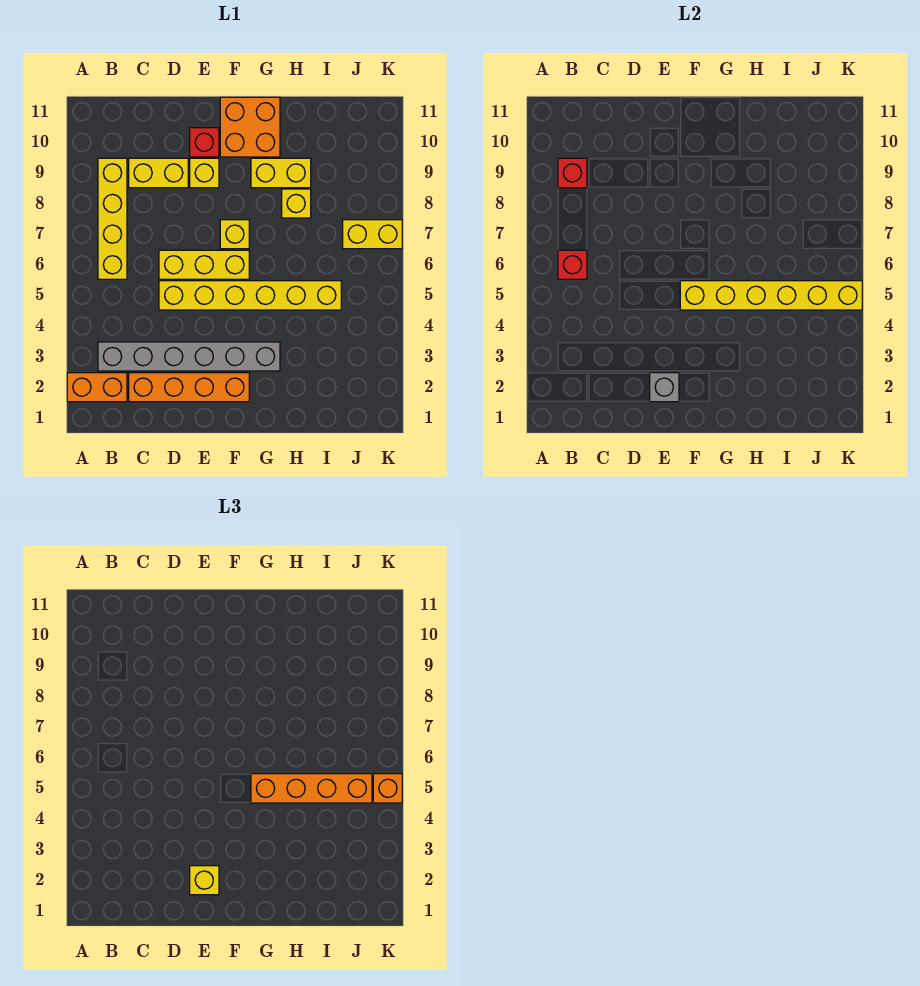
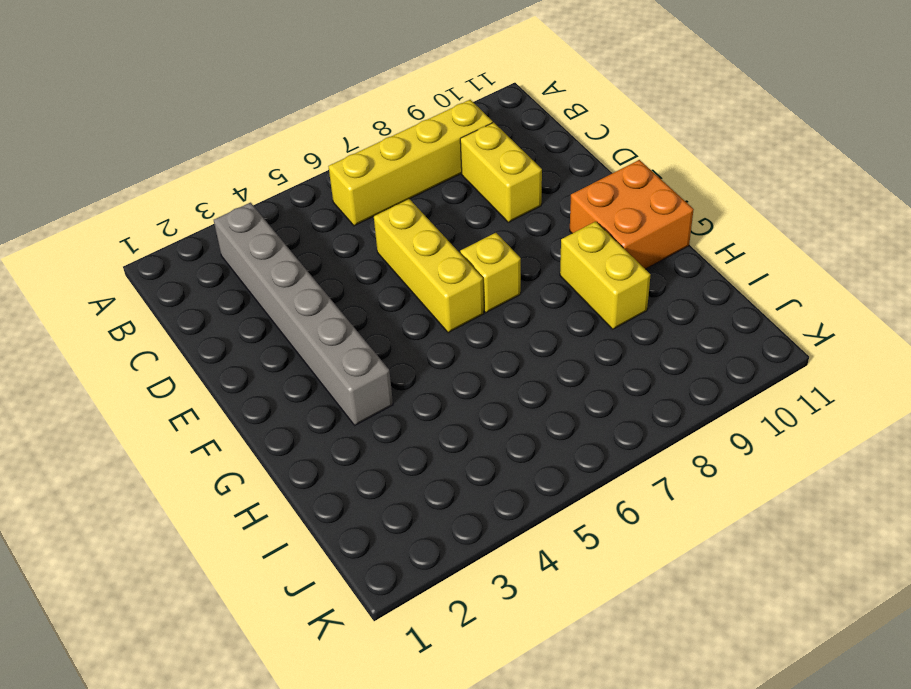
none -> orange 1x2 brick [67,373,127,402]
none -> orange 1x4 brick [129,373,249,402]
none -> yellow 1x6 brick [159,281,341,310]

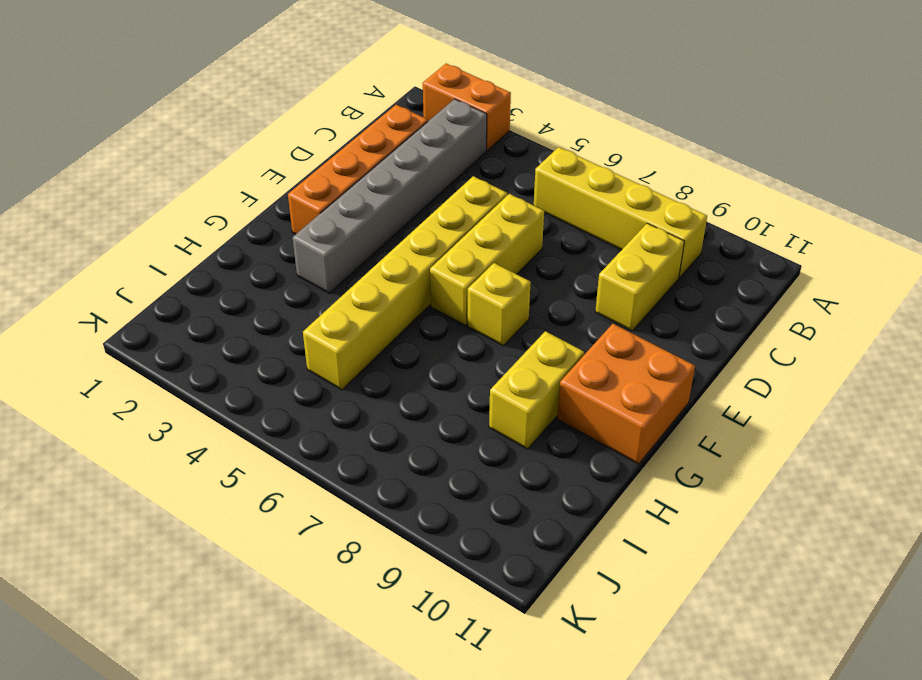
orange 1x2 brick [423,64,511,151] -> orange 1x2 brick turned to [67,373,127,402]
none -> yellow 1x1 brick [190,158,219,188]
none -> red 1x1 brick [190,128,219,157]
none -> yellow 1x1 brick [282,189,311,218]

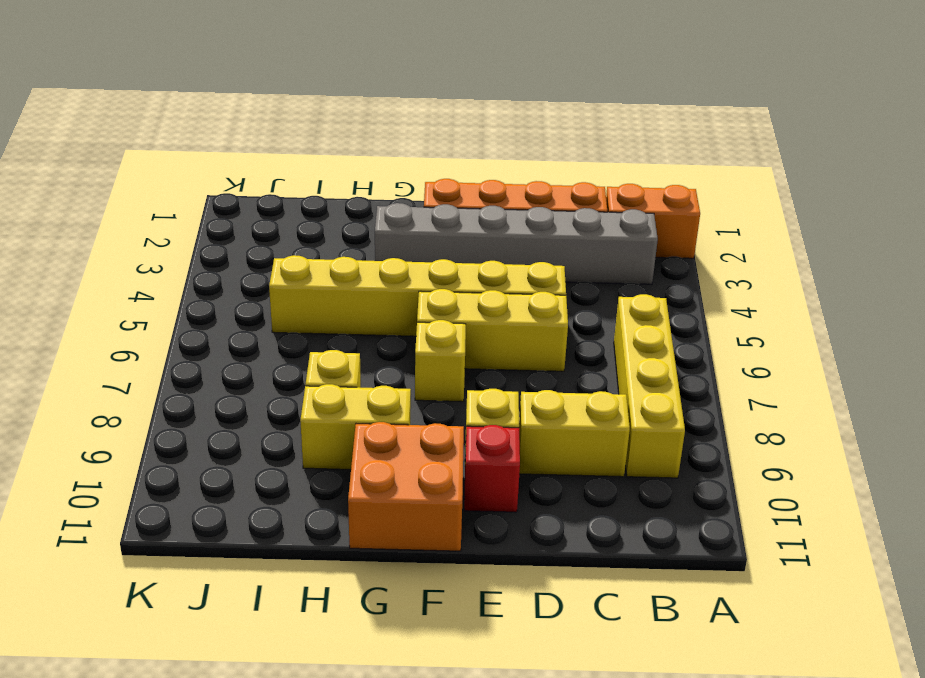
none -> yellow 1x2 brick [343,220,402,249]
none -> red 1x1 brick [558,250,587,279]
none -> red 1x1 brick [558,158,587,188]

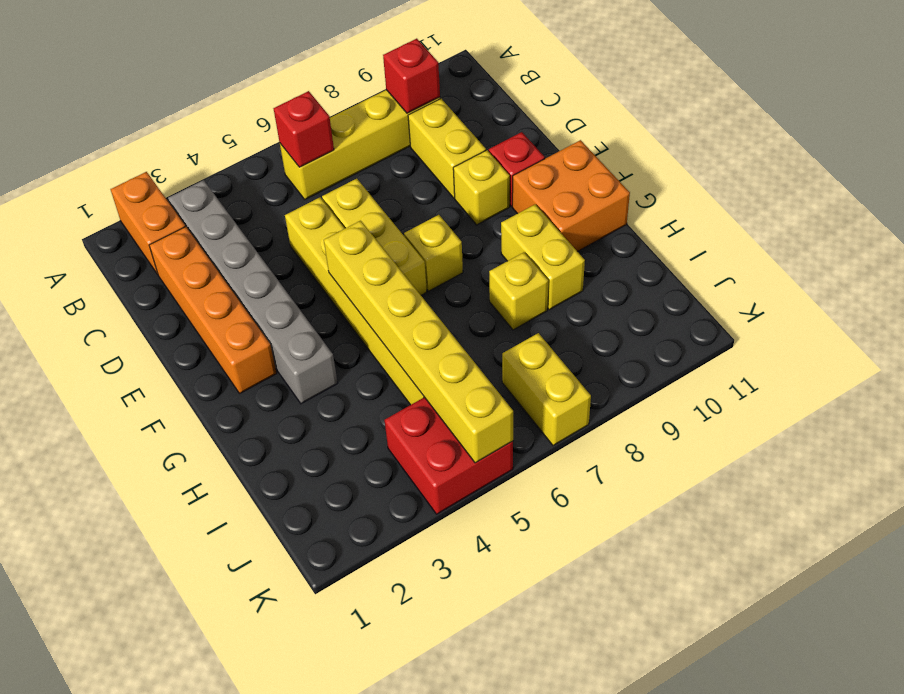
red 2x2 brick [385,397,513,514] -> none
none -> grey 1x1 brick [650,373,679,402]
none -> yellow 1x1 brick [190,866,219,895]
none -> orange 1x4 brick [251,774,372,803]

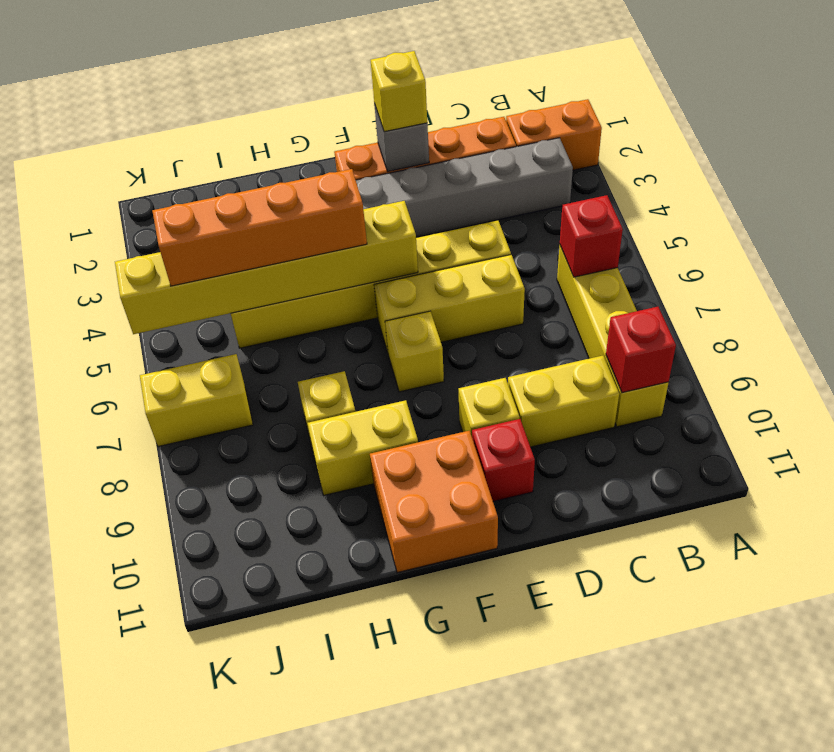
none -> orange 1x1 brick [373,774,402,803]

